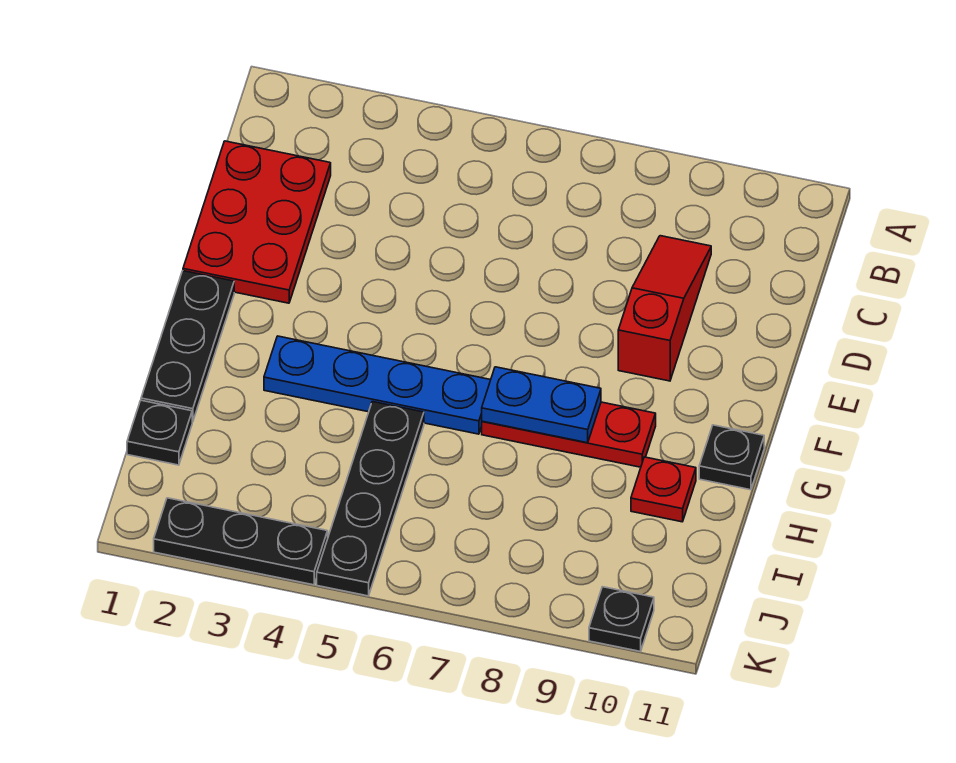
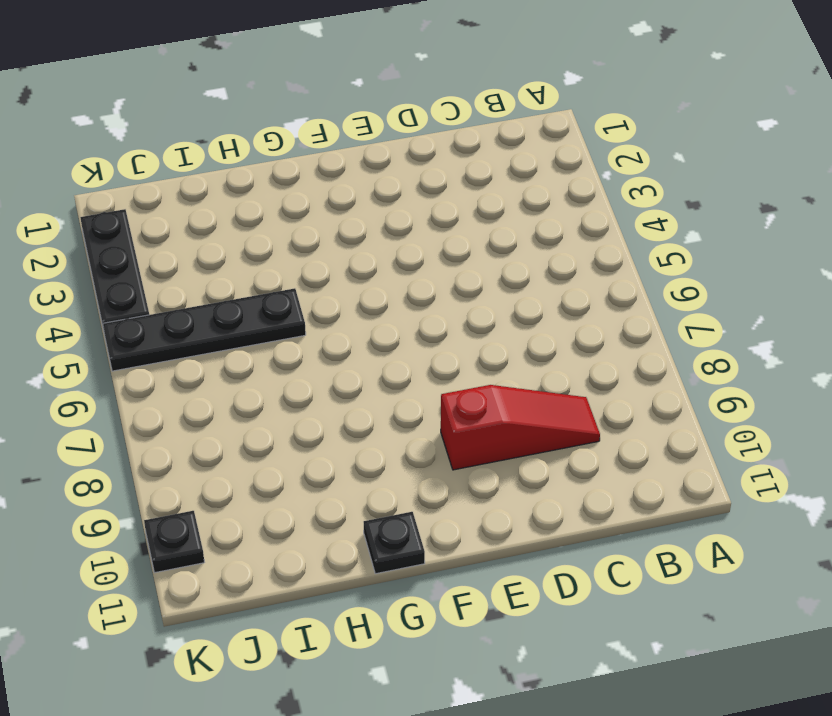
none -> red 2x3 plate [183,141,331,303]
none -> black 1x3 plate [141,271,234,422]
none -> blue 1x4 plate [264,336,490,434]

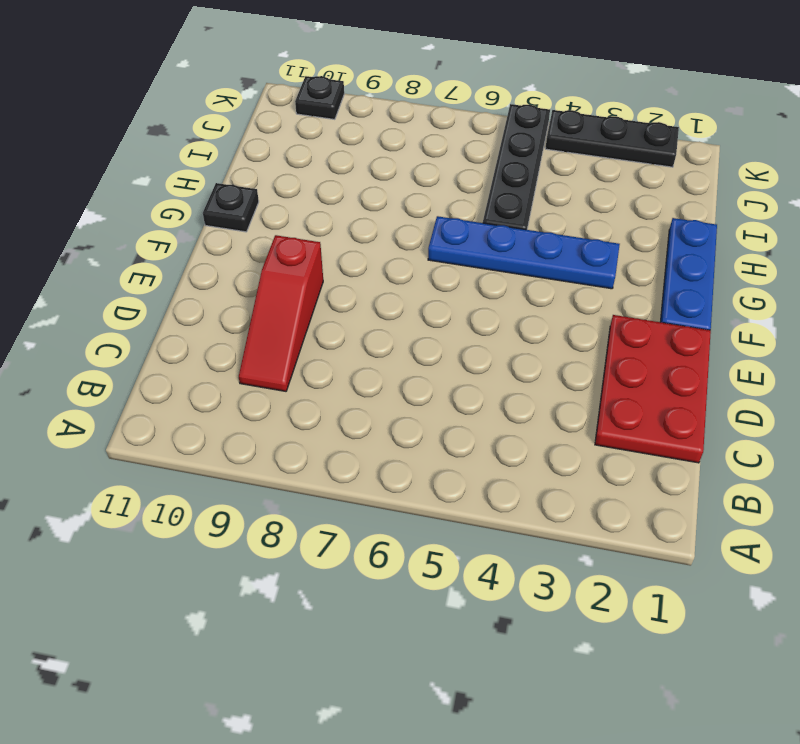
blue 1x3 plate [661,218,717,330] -> black 1x3 plate [141,271,234,422]
none -> red 1x3 plate [482,402,656,467]
none -> red 1x1 plate [631,457,696,522]
none -> black 1x1 plate [127,400,192,465]

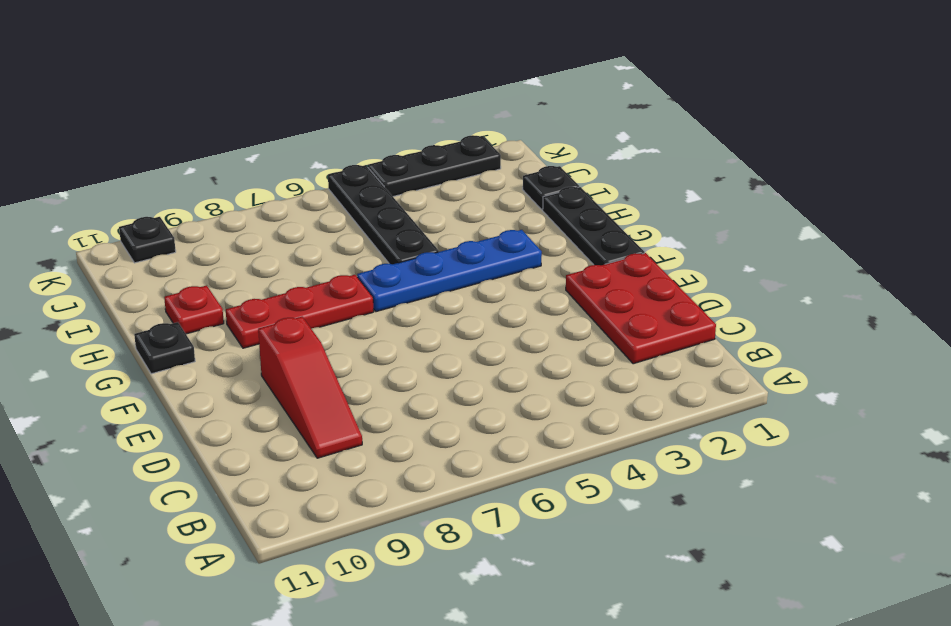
none -> blue 1x2 plate [482,367,601,443]

